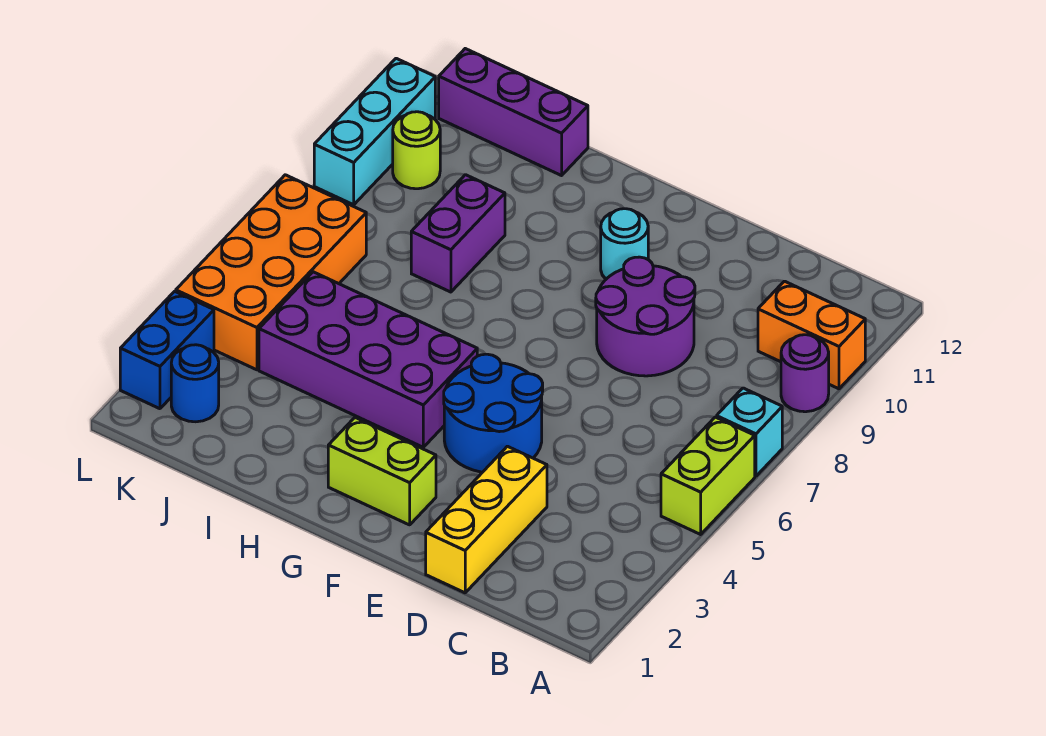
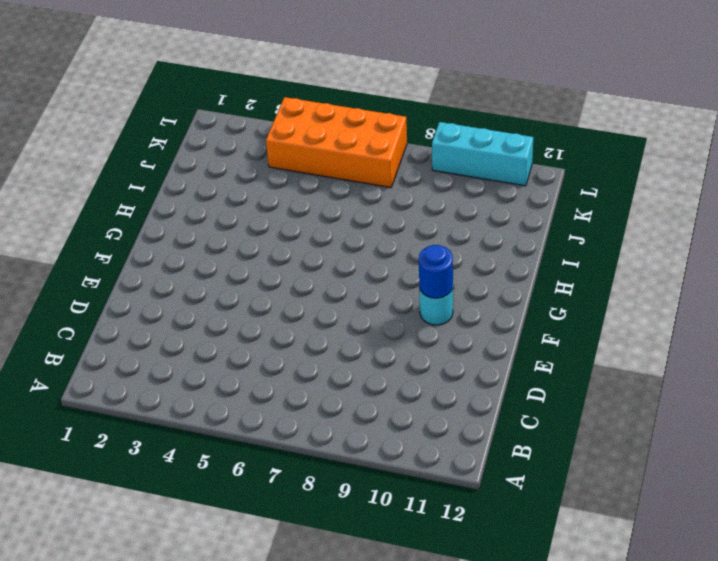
blue 1x1 round brick [419,245,453,298] -> blue 1x1 round brick moved to [171,345,219,422]
none -> lime 1x2 brick [661,417,755,534]
none -> cyan 1x1 brick [717,388,782,476]
none -> purple 1x1 round brick [781,335,829,412]

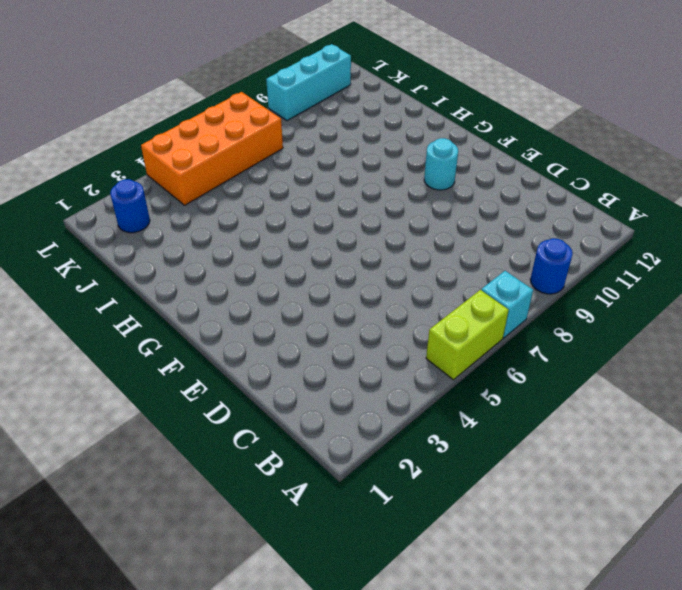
blue 1x1 round brick [530,238,573,294] -> purple 1x1 round brick [781,335,829,412]
none -> orange 1x2 brick [758,281,865,389]
none -> yellow 1x3 brick [426,446,547,593]
none -> purple 2x2 round brick [596,257,695,376]

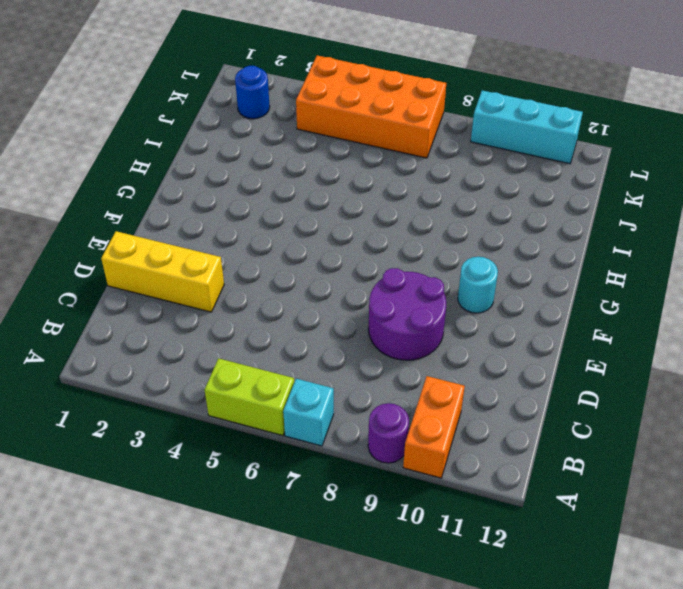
none -> blue 2x2 round brick [444,354,543,472]
none -> lime 1x2 brick [328,418,436,525]
none -> purple 2x4 brick [259,272,477,447]

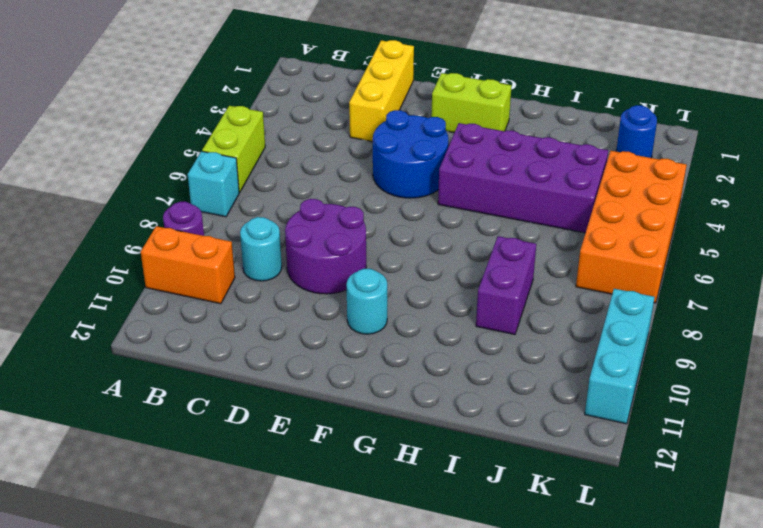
cyan 1x1 round brick [240,217,282,281] -> none
none -> purple 1x3 brick [439,49,588,176]
none -> lime 1x1 round brick [393,112,440,189]
none -> blue 1x2 brick [120,291,214,409]

